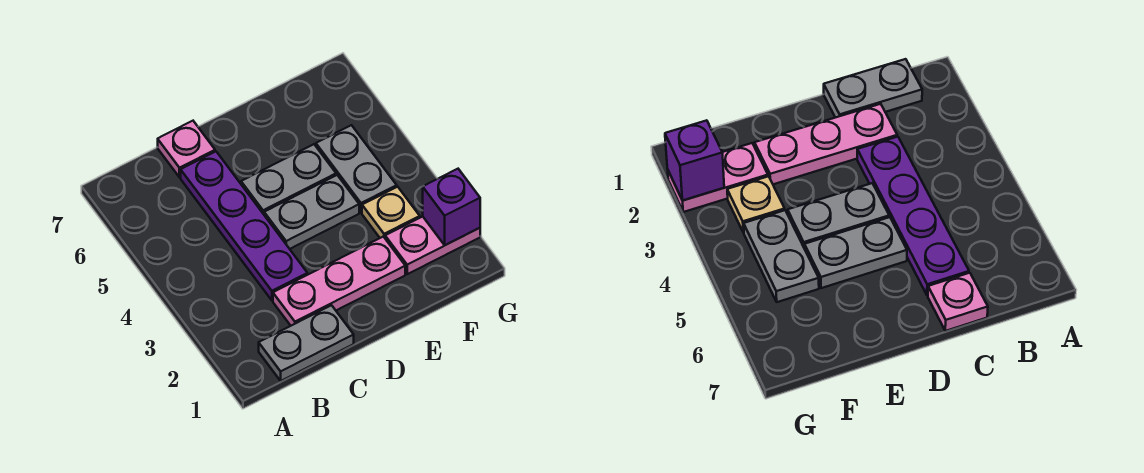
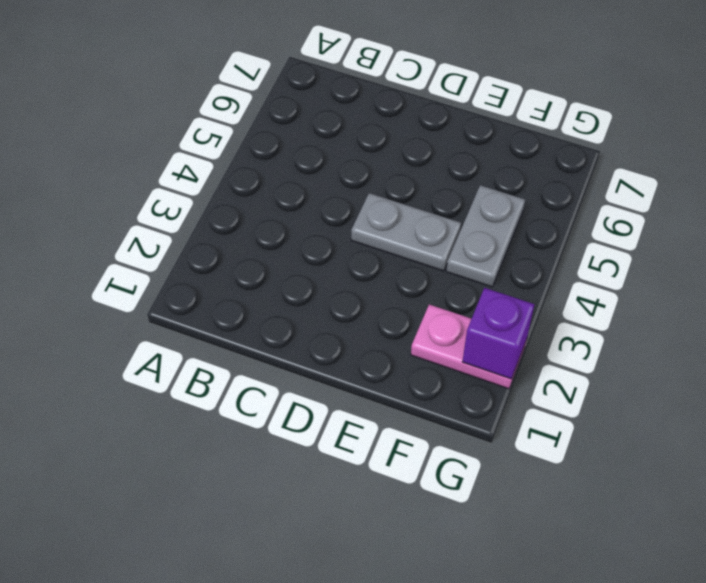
none -> grey 1x2 plate [259,305,354,381]
none -> pink 1x3 plate [273,237,405,326]

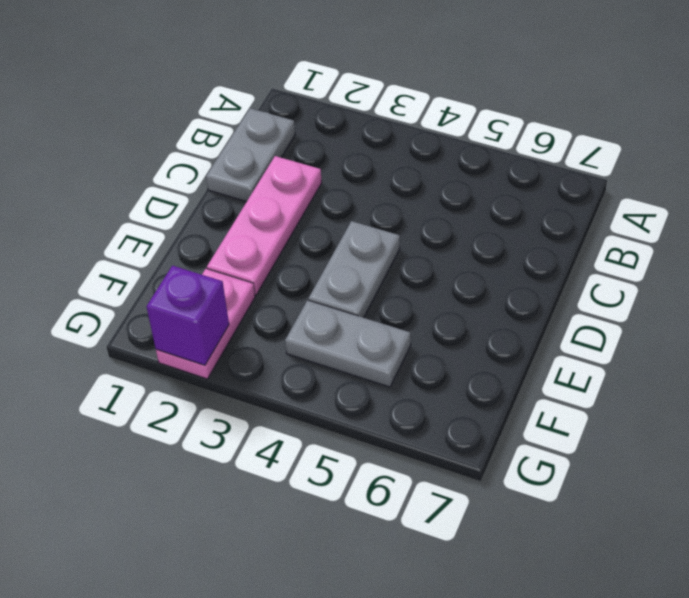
none -> purple 1x4 plate [181,152,307,300]
none -> pink 1x1 plate [158,121,215,177]

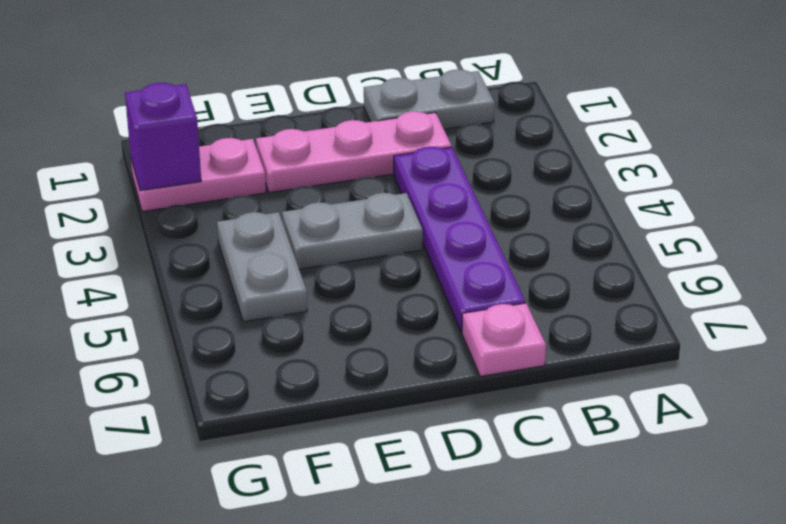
none -> grey 1x2 plate [241,144,336,214]
none -> tan 1x1 plate [362,187,420,238]

